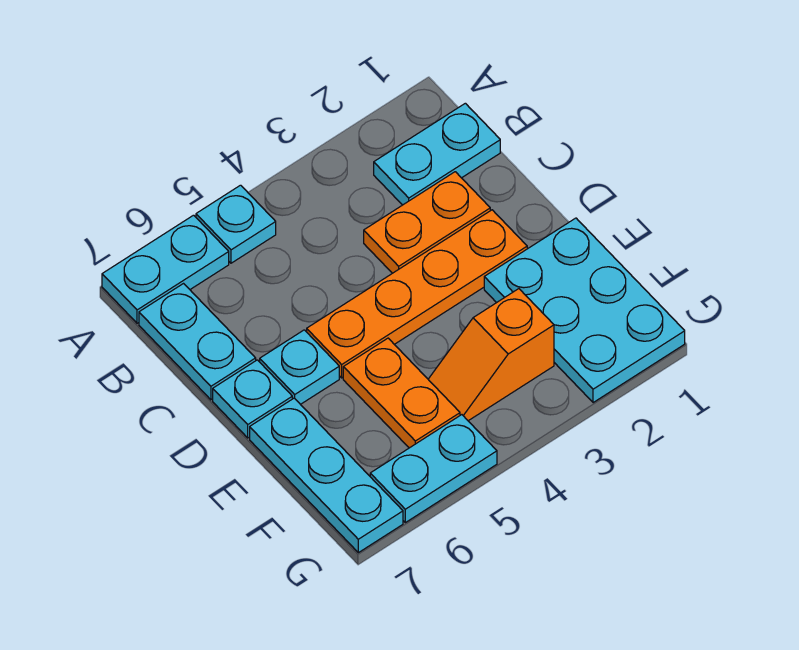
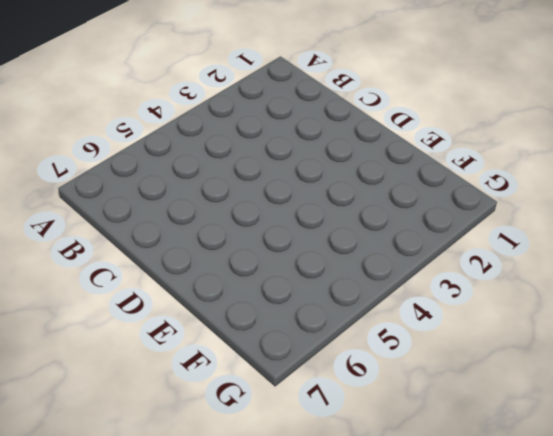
none -> cyan 1x1 plate [196,185,276,263]
none -> cyan 1x2 plate [102,215,229,323]
none -> cyan 1x2 plate [374,103,500,205]

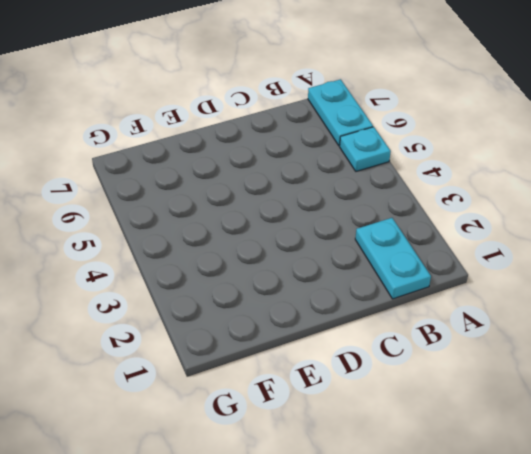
none -> cyan 1x2 plate [139,284,256,400]
none -> orange 1x2 plate [364,172,490,273]
none -> orange 1x4 plate [307,210,527,378]

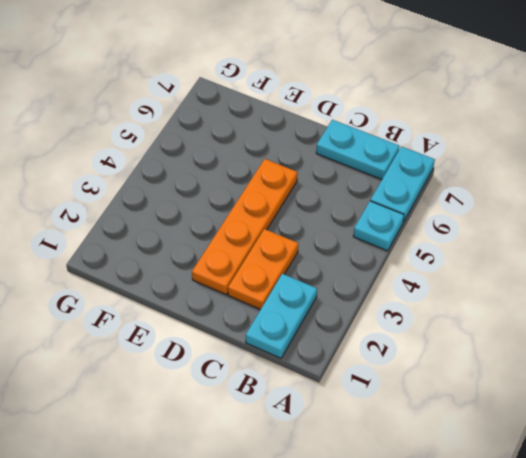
none -> cyan 1x1 plate [260,330,339,404]
none -> cyan 1x1 plate [213,360,292,438]
none -> cyan 2x3 plate [484,218,685,403]

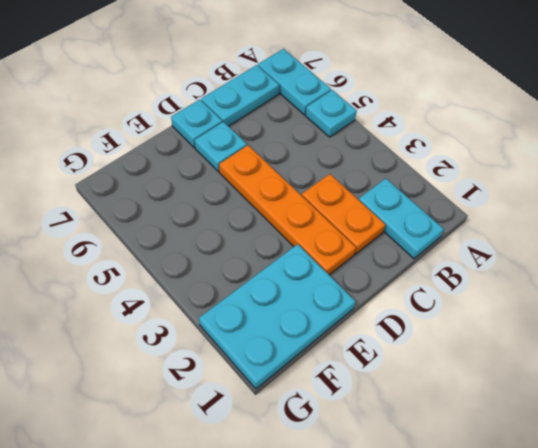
none -> orange 1x2 plate [343,338,460,448]
none -> cyan 1x3 plate [250,398,403,553]
none -> orange 1x2 slope [428,289,554,421]

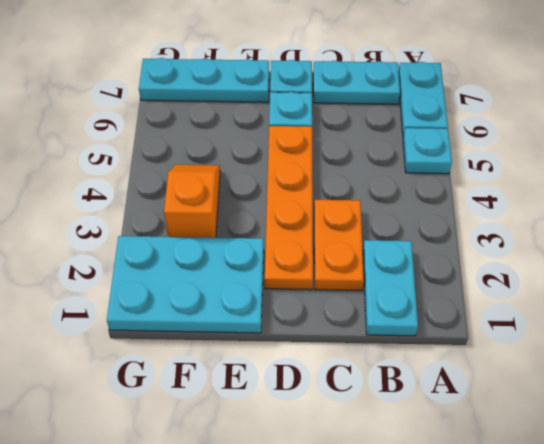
none -> orange 1x2 plate [343,338,460,448]
none -> cyan 1x2 plate [370,415,497,523]

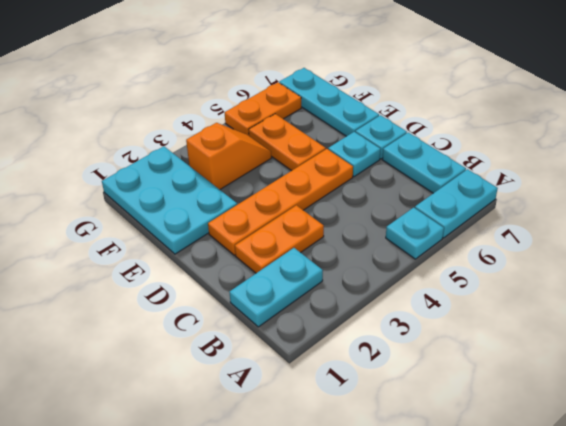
orange 1x2 plate [225,83,301,136] -> cyan 1x2 plate [370,415,497,523]

